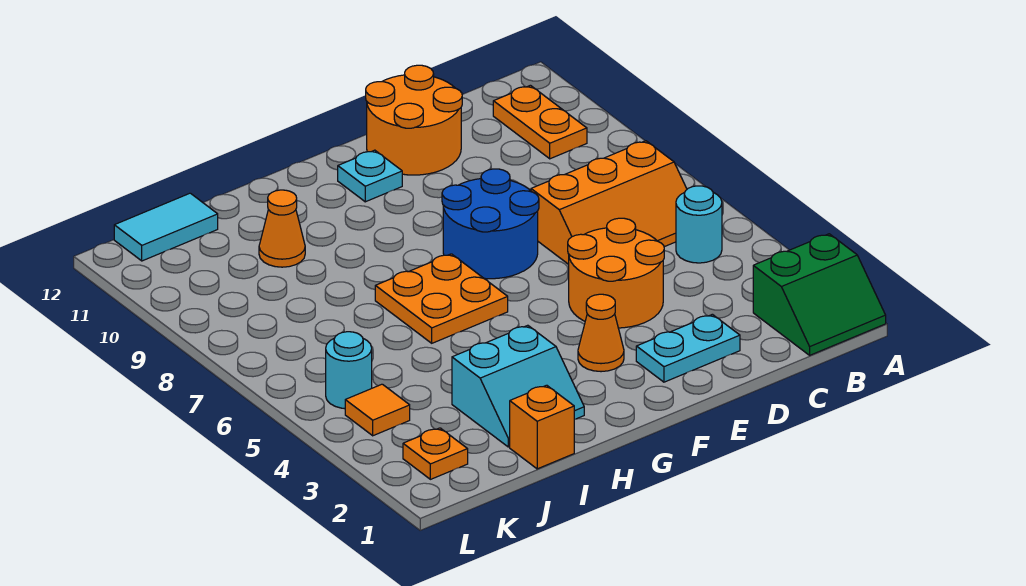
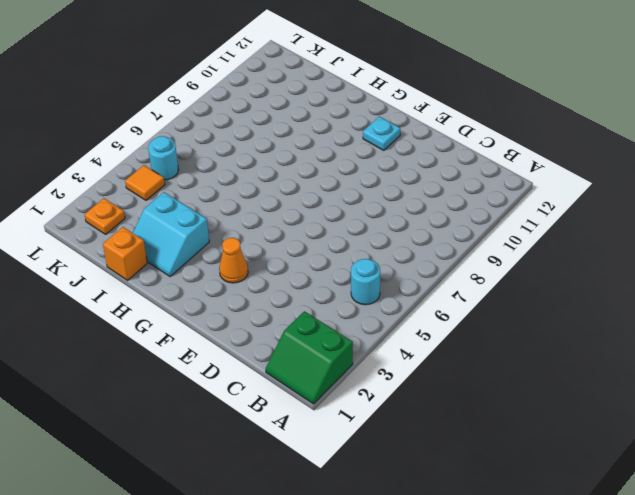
none -> orange 2x3 slope [531,141,687,264]
none -> orange 1x2 plate [493,85,587,159]
none -> cyan 1x2 plate [636,314,740,382]

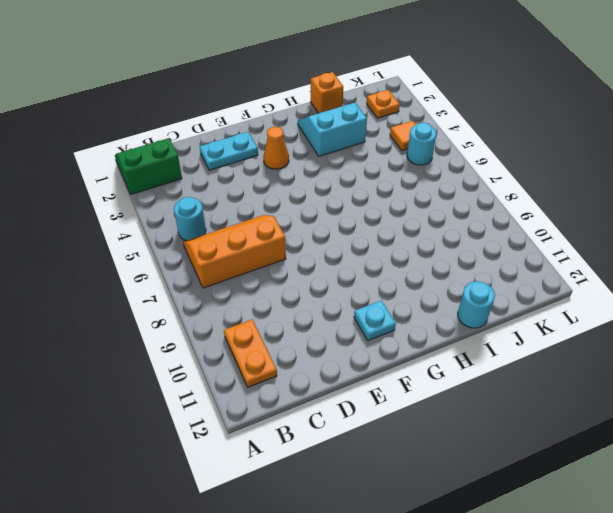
cyan 1x1 round brick [458,281,495,328] -> none
none -> orange 2x2 round brick [568,218,664,328]
none -> orange 2x2 round brick [366,65,462,175]
none -> blue 2x2 round brick [442,169,539,279]

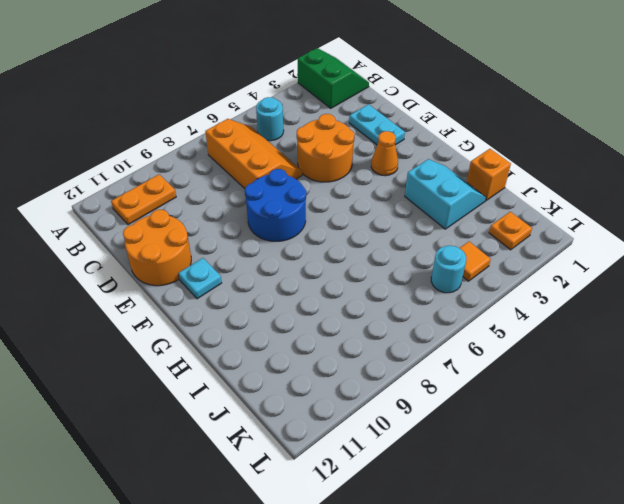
none -> orange 2x2 plate [375,254,508,343]
none -> orange 1x1 cone [259,190,305,267]
none -> cyan 1x2 tile [114,193,218,261]

